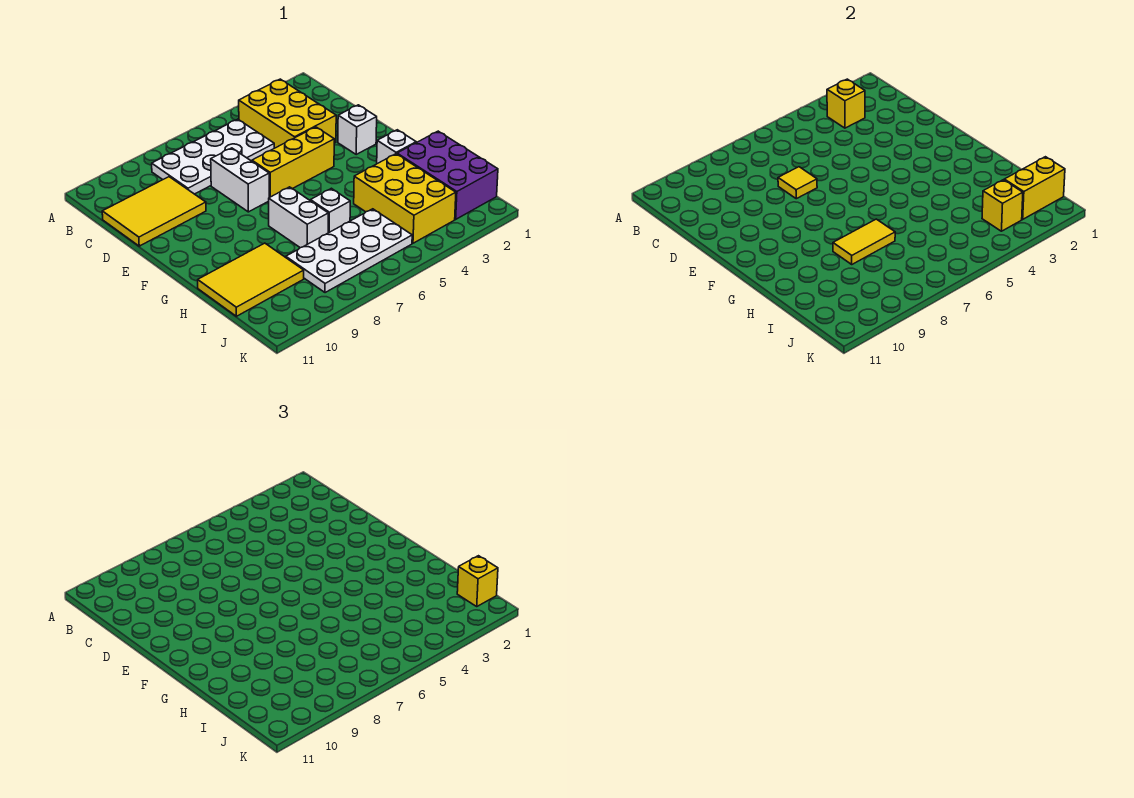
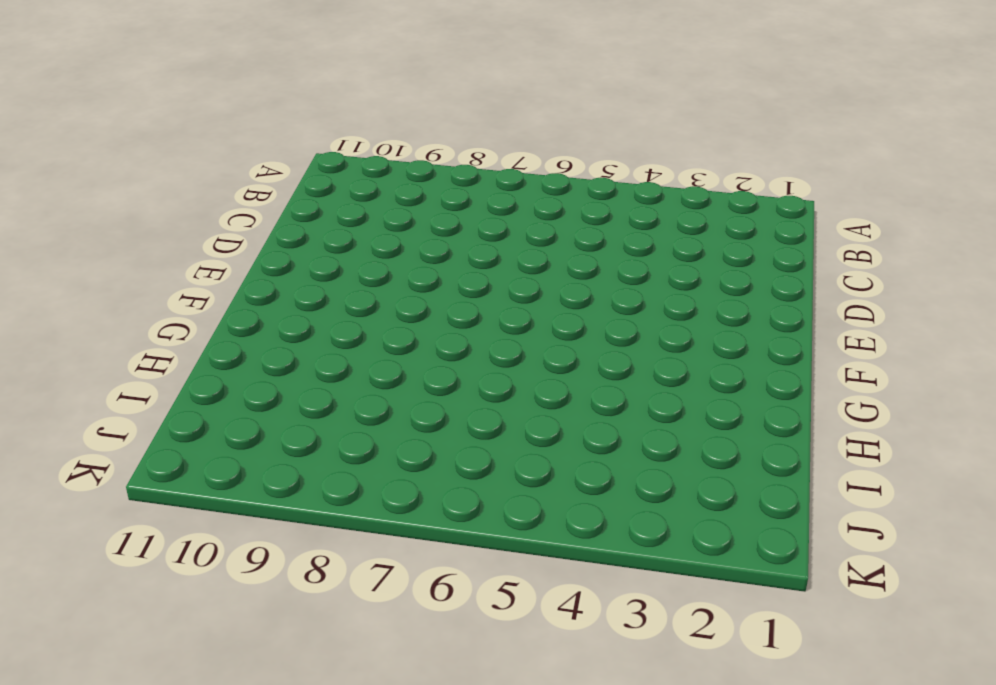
none -> yellow 2x3 brick [239,79,336,148]
none -> white 2x4 plate [152,119,274,194]
none -> yellow 2x3 tile [102,177,206,246]

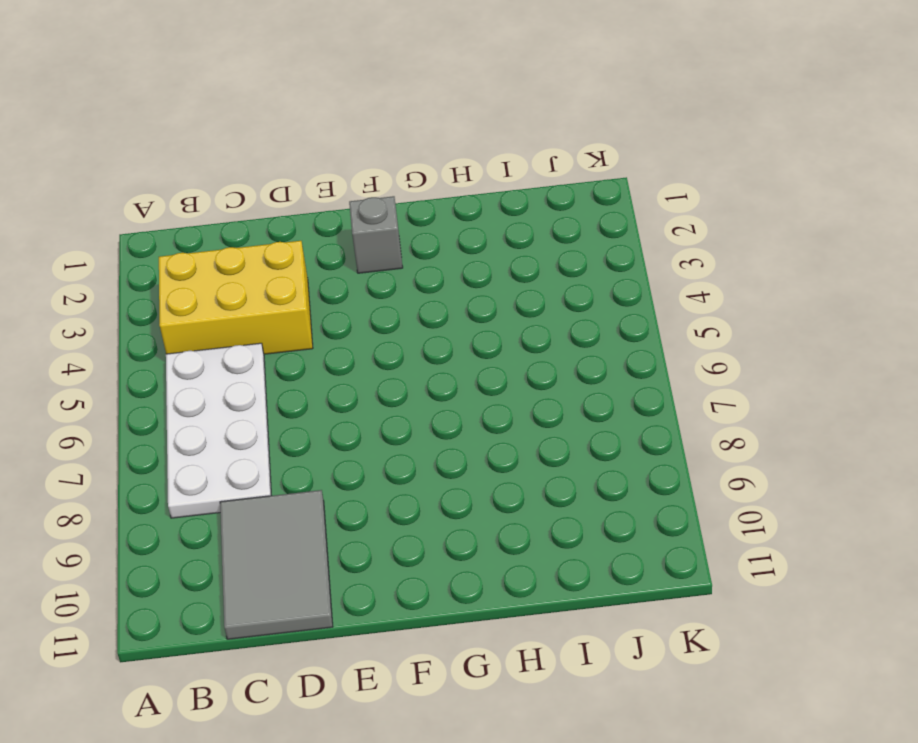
grey 2x3 tile [220,490,333,639] -> yellow 2x3 tile [102,177,206,246]
grey 1x1 brick [349,196,403,273] -> none
none -> white 1x2 brick [211,148,269,212]
none -> white 1x1 brick [338,105,377,154]
none -> yellow 1x3 brick [252,127,334,197]

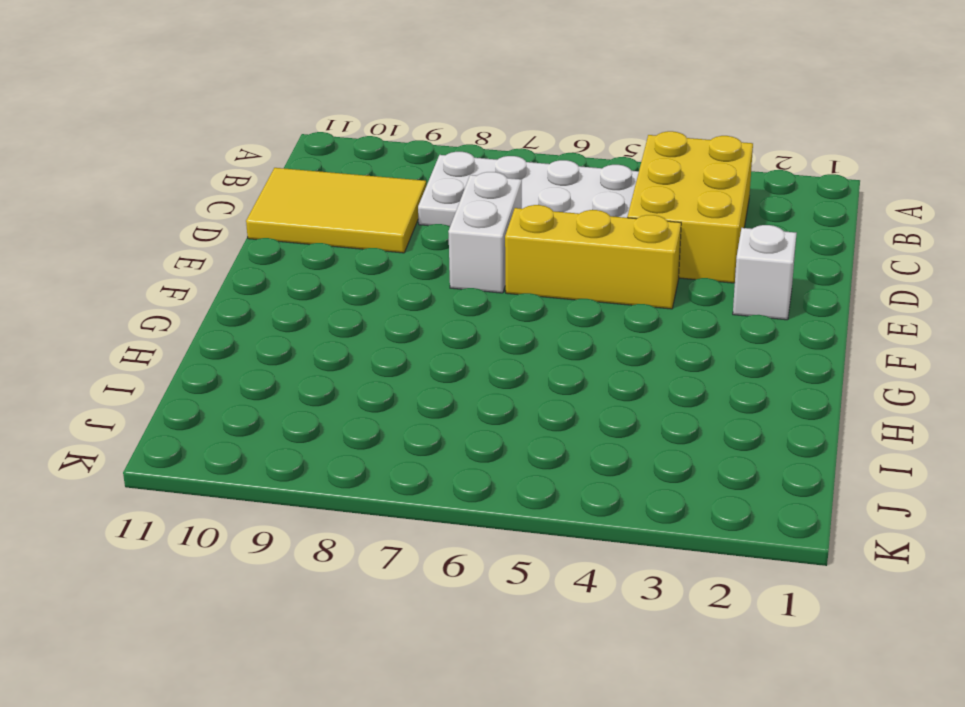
none -> white 1x1 brick [377,130,416,164]
none -> white 1x2 brick [269,187,328,248]
none -> purple 2x3 brick [397,131,498,219]

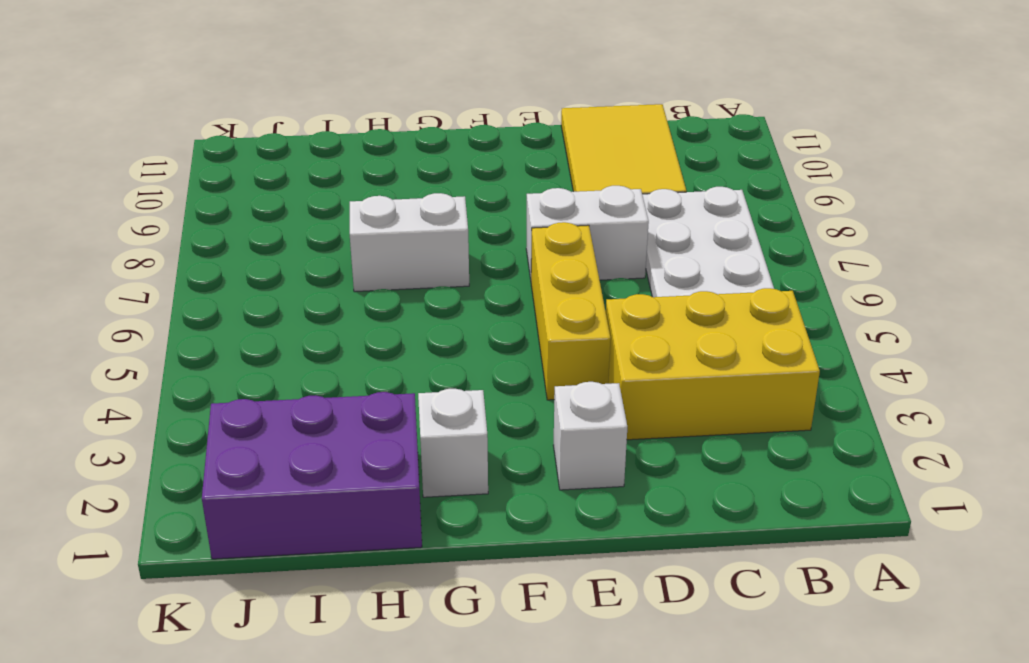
none -> yellow 2x3 brick [354,154,456,243]
none -> white 1x1 brick [310,188,350,233]
none -> yellow 2x3 tile [198,243,304,316]

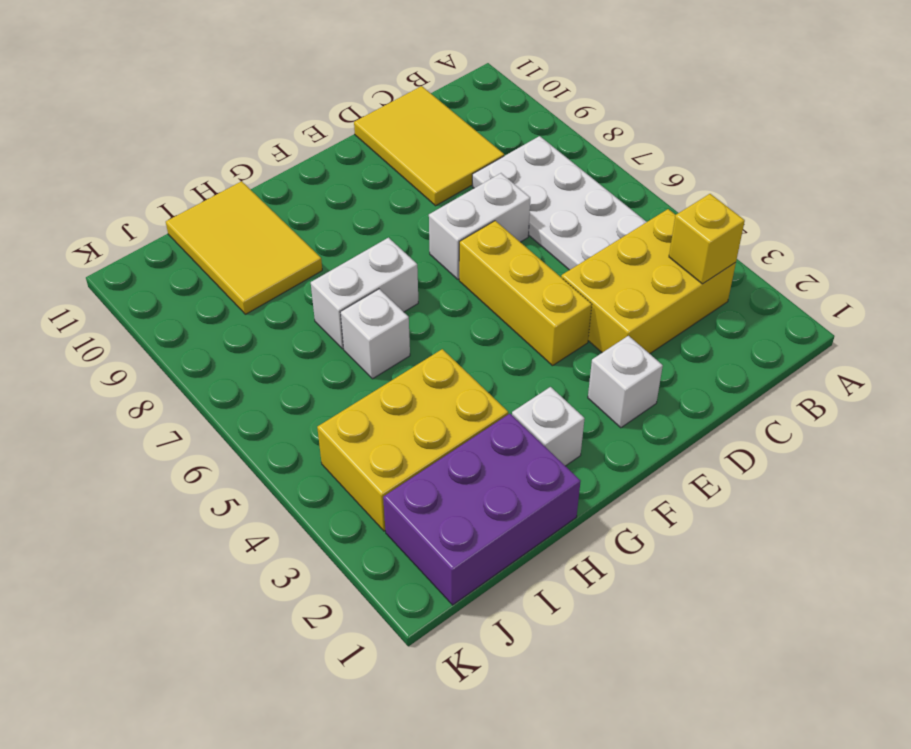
none -> white 2x4 plate [286,209,412,293]
none -> yellow 1x1 tile [778,167,817,199]
none -> yellow 1x2 tile [833,219,895,264]

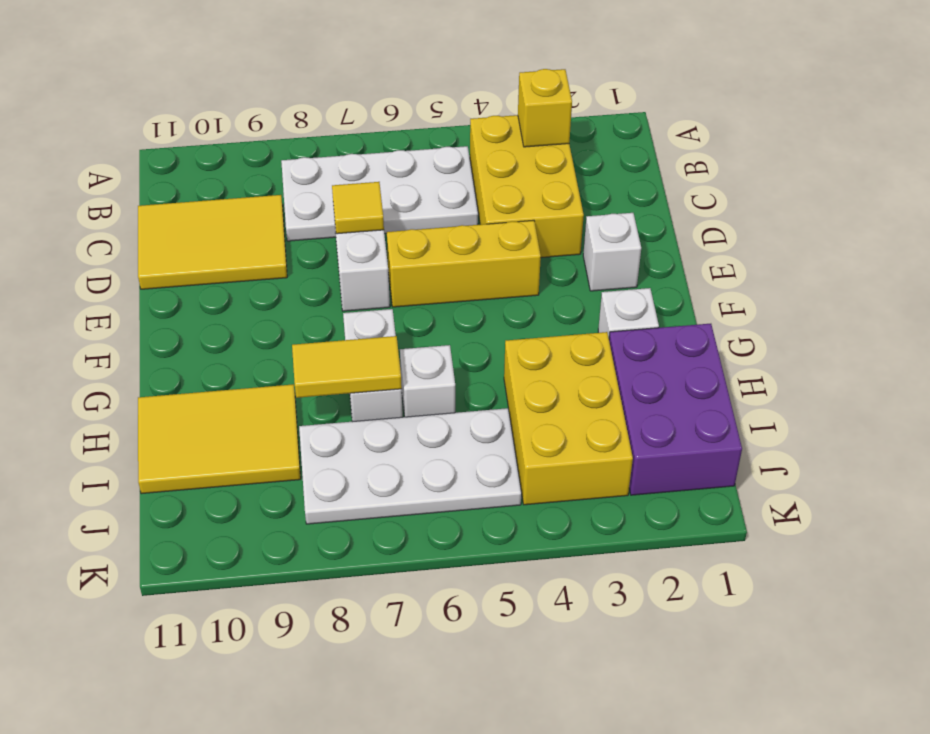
none -> yellow 1x2 brick [1004,157,1065,219]
none -> yellow 1x1 brick [982,180,1023,231]
none -> yellow 1x1 brick [457,556,498,606]

